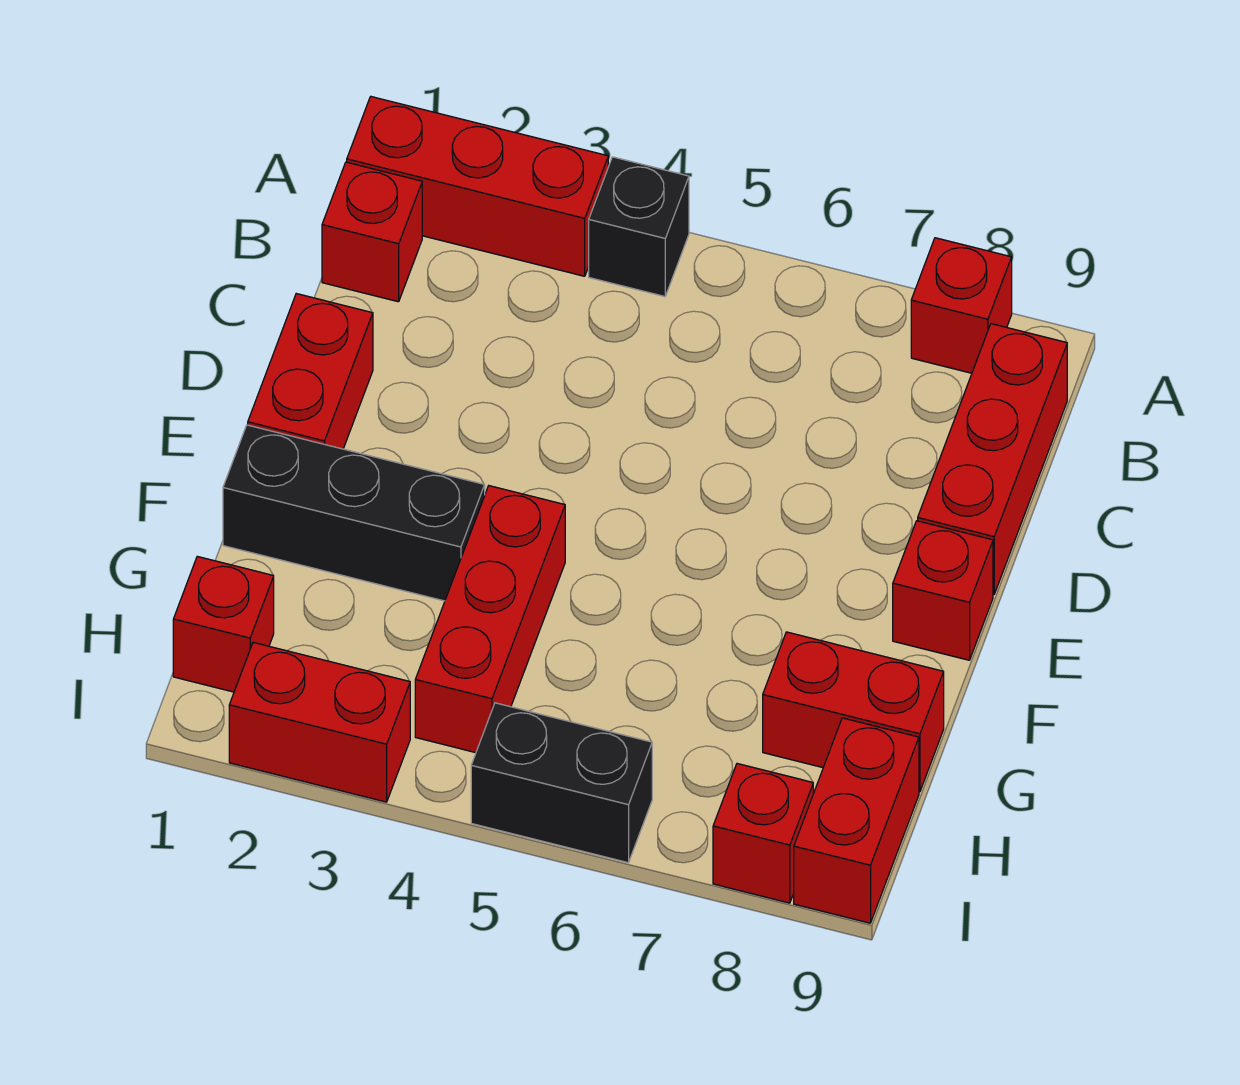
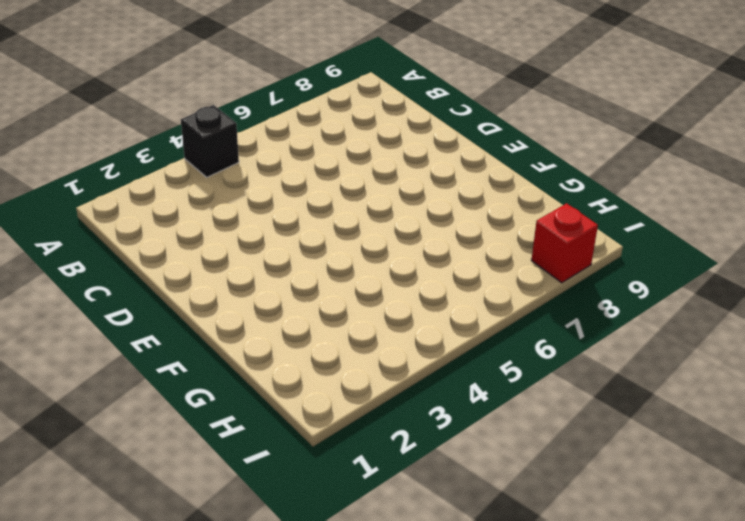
none -> red 1x3 brick [347,97,608,276]
none -> red 1x1 brick [911,238,1012,373]
none -> red 1x1 brick [322,162,422,302]

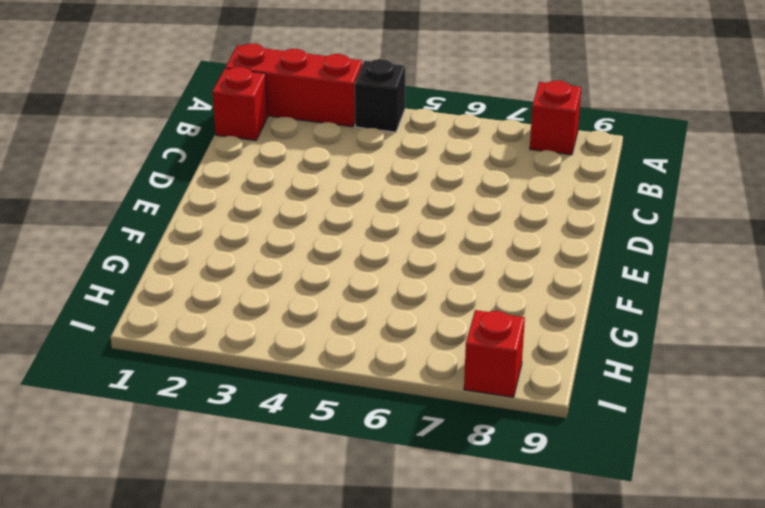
none -> red 1x3 brick [918,324,1067,595]
none -> red 1x2 brick [248,294,373,449]
none -> red 1x1 brick [893,521,993,660]

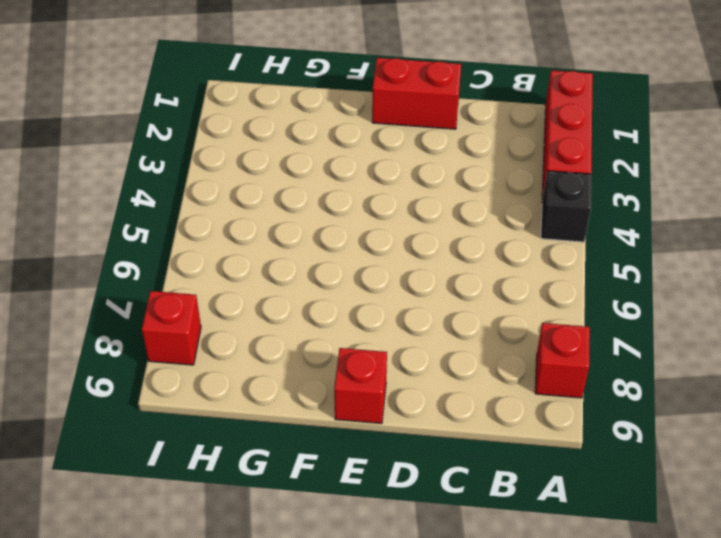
none -> red 1x1 brick [322,162,422,302]
none -> red 1x3 brick [918,324,1067,595]
none -> black 1x3 brick [223,425,485,601]

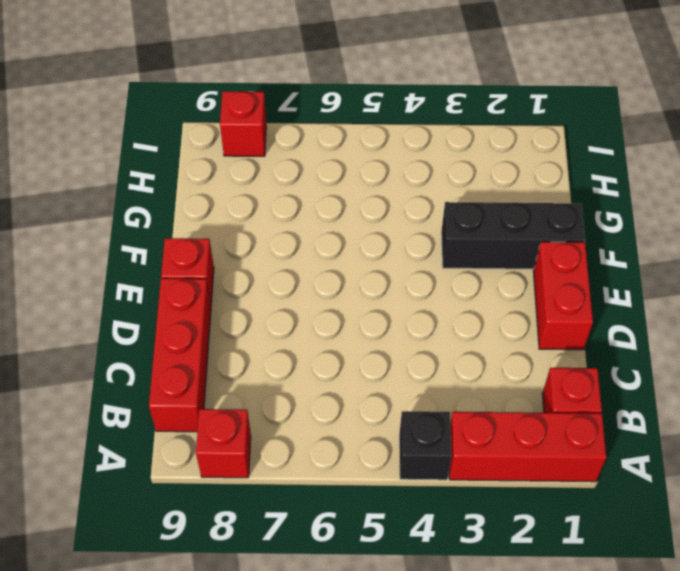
none -> red 1x3 brick [415,486,565,753]
none -> red 1x2 brick [763,632,944,792]
none -> red 1x1 brick [173,556,274,692]

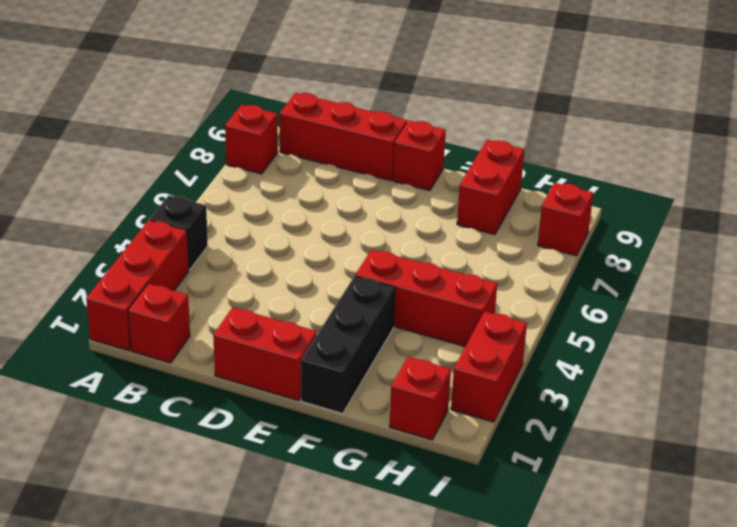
none -> red 1x2 brick [794,718,919,923]
none -> black 1x2 brick [471,703,652,863]

